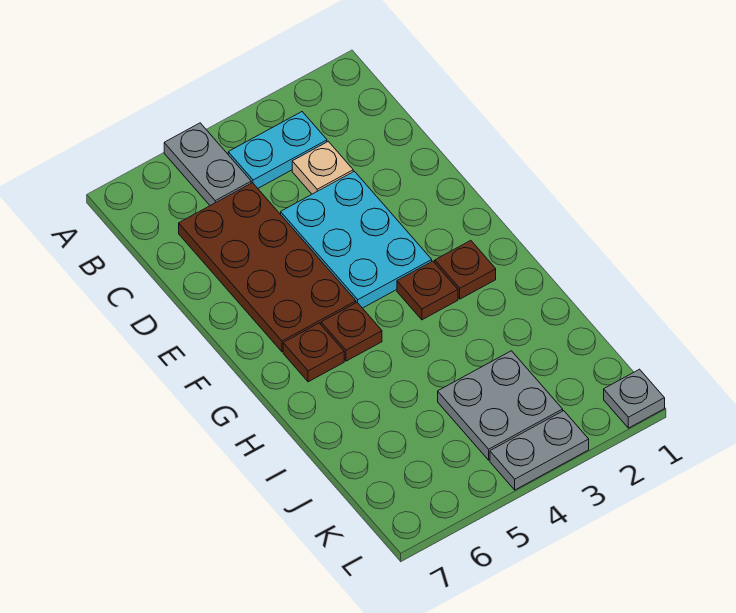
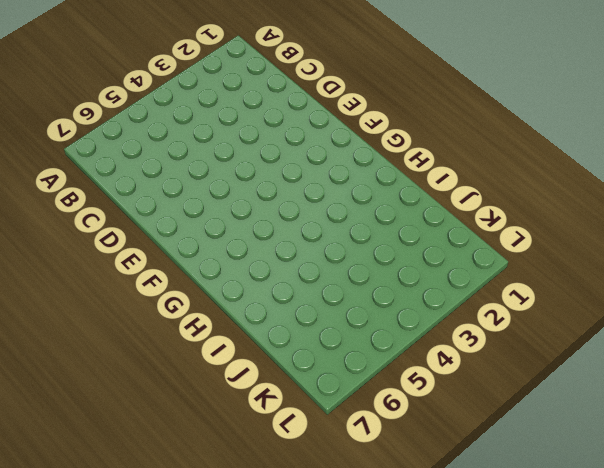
none -> grey 1x2 plate [164,123,251,206]
none -> cyan 1x2 plate [228,112,327,188]
none -> tan 1x1 plate [292,141,353,194]

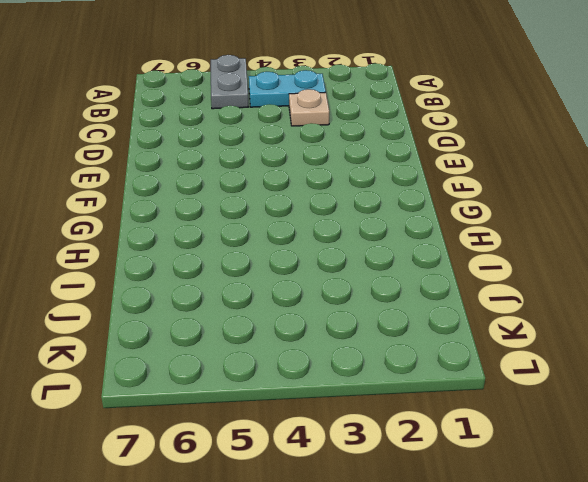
none -> brown 2x4 plate [179,183,356,352]
none -> cyan 2x3 plate [281,171,432,308]
none -> brown 1x1 plate [435,241,496,299]

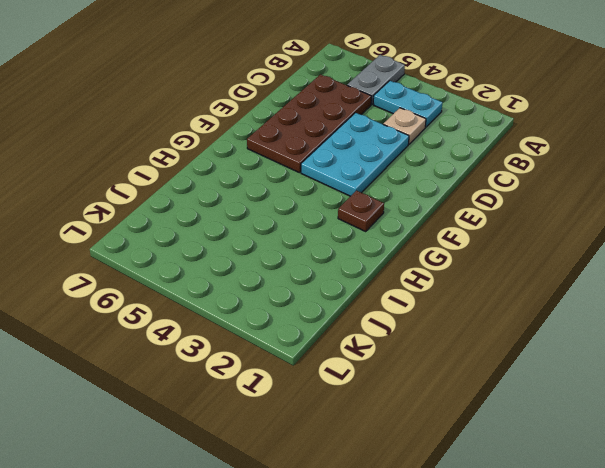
none -> brown 1x1 plate [397,261,458,320]
none -> brown 1x1 plate [321,303,382,361]
none -> brown 1x1 plate [283,323,344,382]

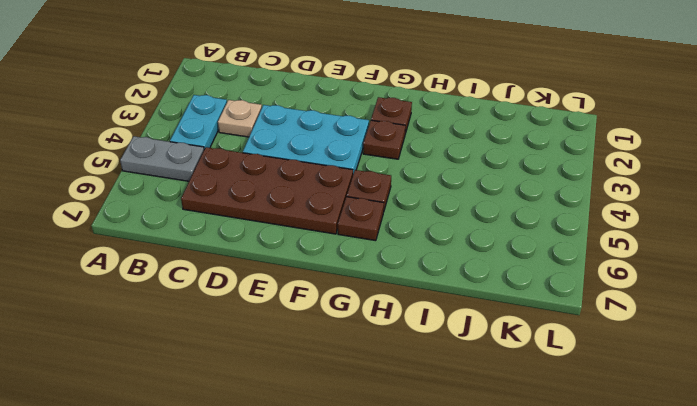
none -> grey 2x2 plate [438,351,563,460]
none -> grey 1x1 plate [604,369,665,428]
none -> grey 1x2 plate [490,411,589,490]

